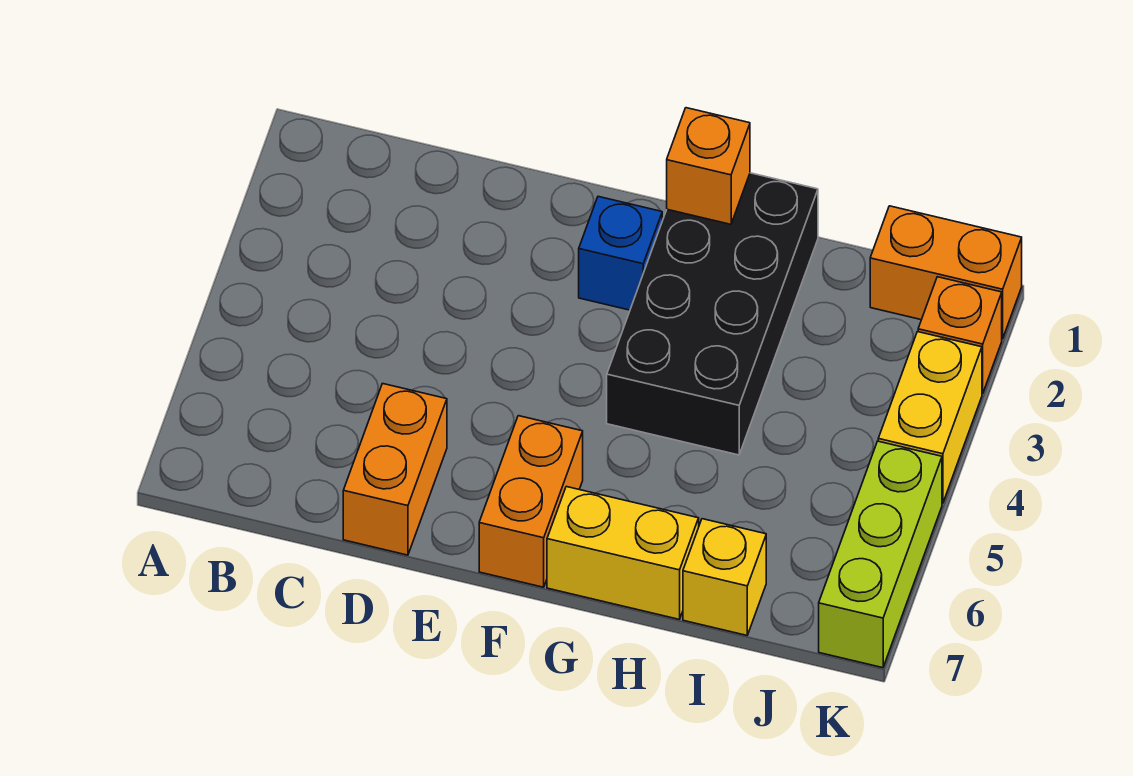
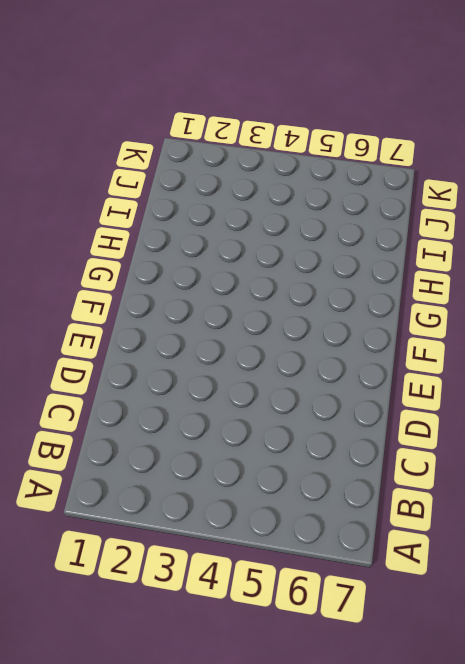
none -> orange 1x2 brick [343,384,447,555]
none -> blue 1x1 brick [579,197,662,310]

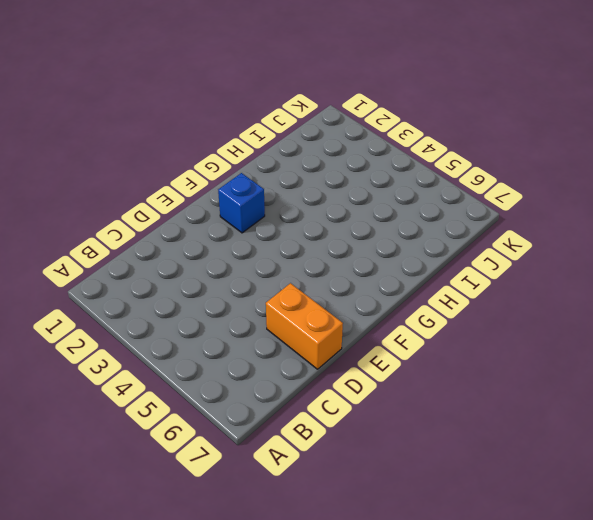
none -> orange 1x2 brick [479,416,583,587]
none -> black 2x4 brick [607,173,818,455]

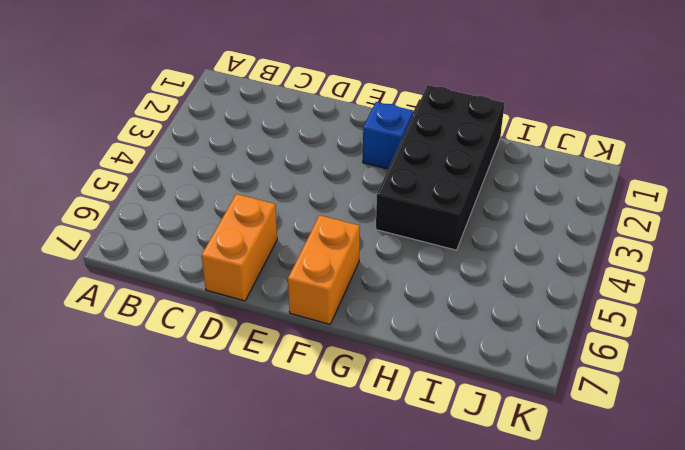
none -> yellow 1x2 brick [547,487,699,619]
none -> yellow 1x1 brick [683,519,766,635]

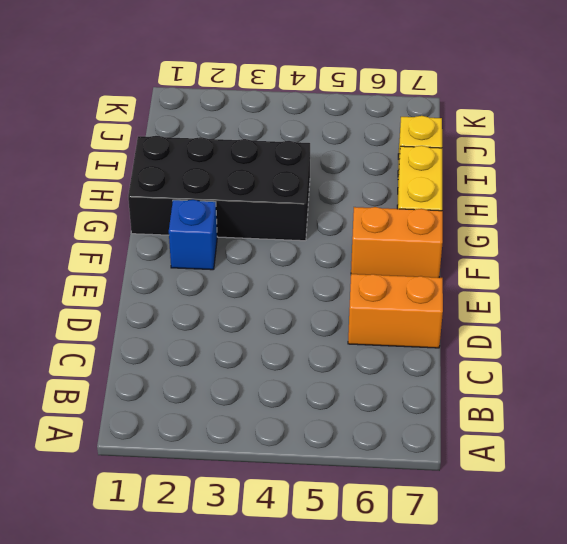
none -> orange 1x2 brick [870,206,1022,339]
none -> orange 1x1 brick [918,277,1002,394]

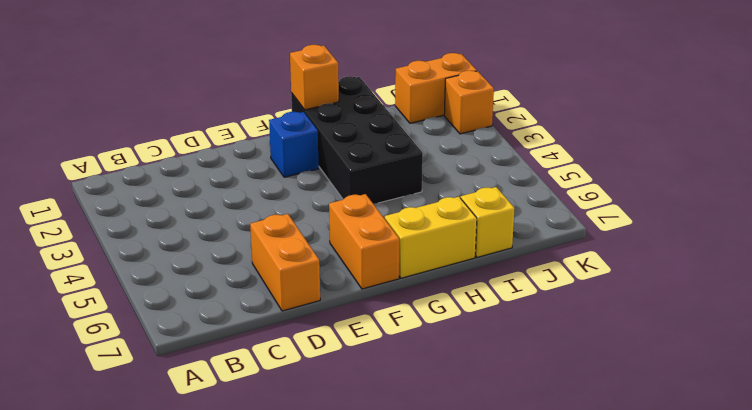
none -> yellow 1x2 brick [878,332,982,503]
none -> lime 1x3 brick [819,441,942,668]

